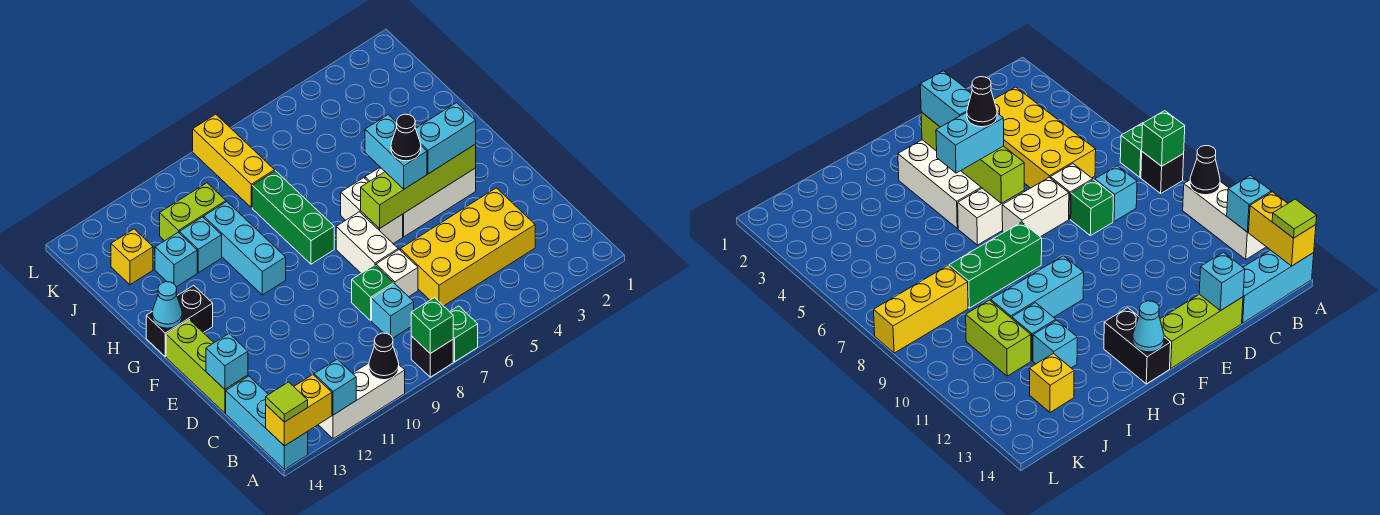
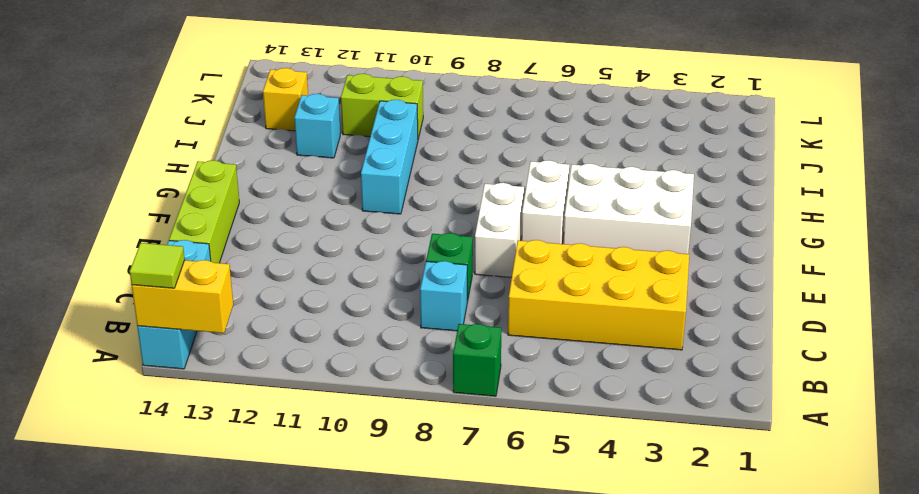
none -> black 1x1 brick [411,336,453,377]
none -> white 1x3 brick [318,363,405,439]
none -> white 1x1 brick [376,250,418,297]
none -> green 1x3 brick [252,171,334,264]

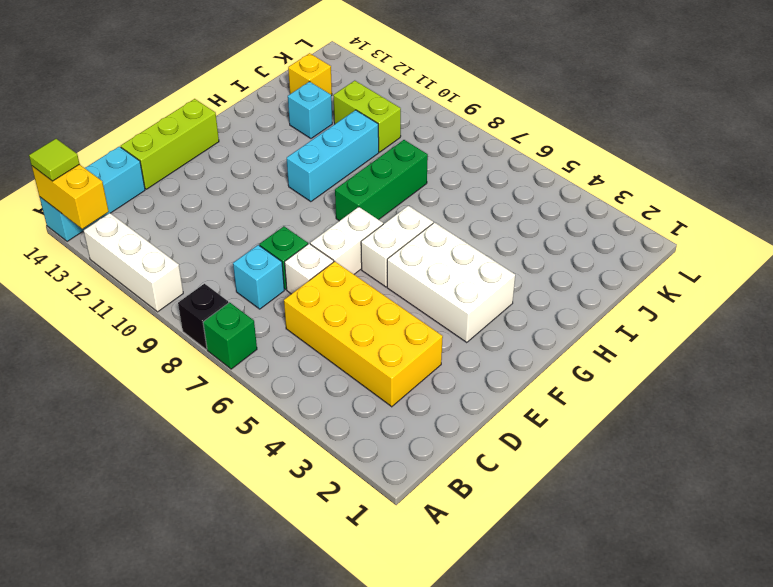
none -> black 1x2 brick [146,285,213,356]
none -> cyan 1x1 brick [179,217,222,273]
none -> yellow 1x3 brick [193,114,275,208]
none -> green 1x1 brick [411,298,453,353]

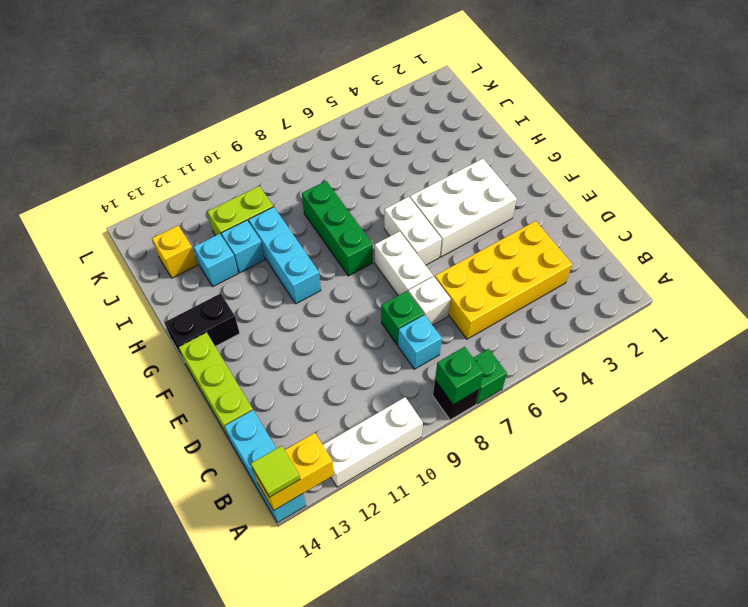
none -> yellow 1x3 brick [193,114,275,208]
none -> black 1x1 cone [369,333,399,380]
none -> cyan 1x1 brick [314,359,356,415]
none -> cyan 1x1 brick [206,334,248,389]

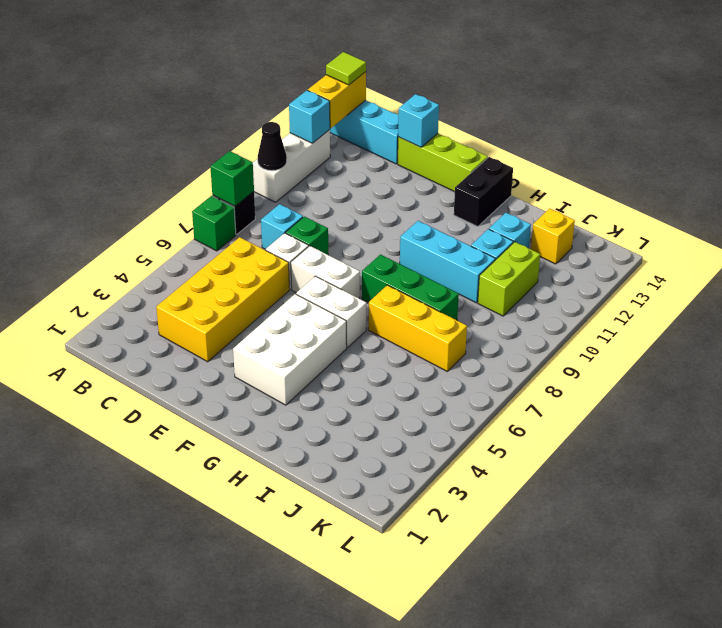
yellow 1x3 brick [368,285,467,371] -> yellow 1x3 brick moved to [193,114,275,208]
none -> lime 1x4 brick [361,144,476,229]
none -> cyan 1x1 cone [152,282,182,328]
none -> cyan 1x2 brick [416,103,476,174]
none -> cyan 1x2 brick [365,115,427,189]

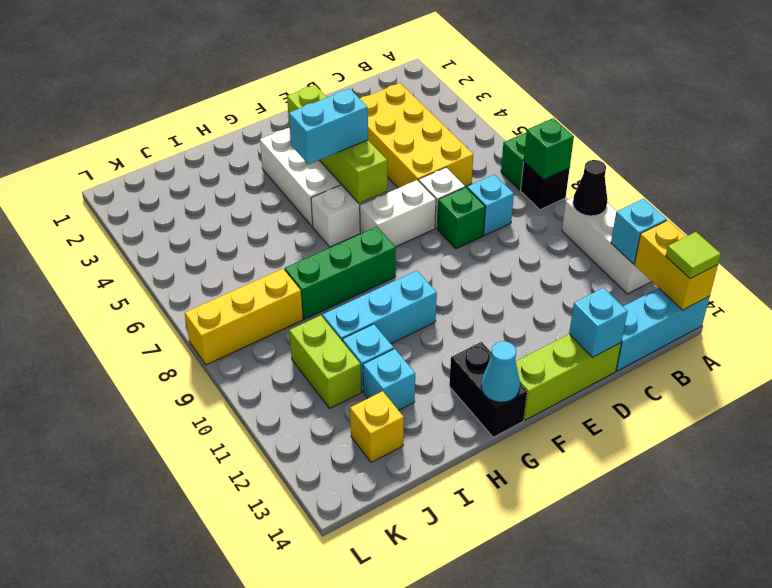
none -> cyan 1x2 brick [416,103,476,174]
none -> black 1x1 cone [391,114,421,161]

